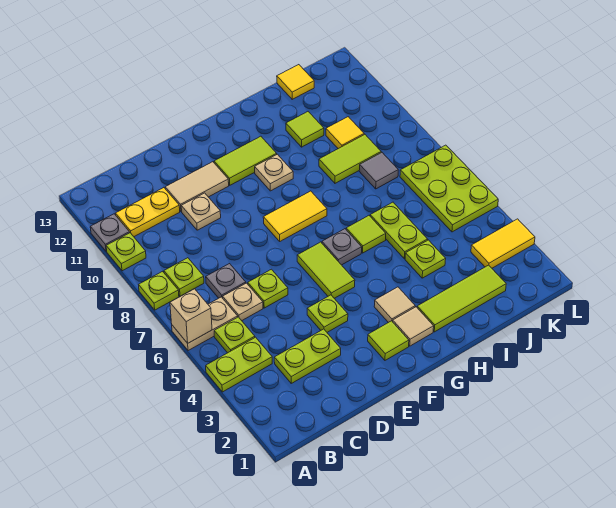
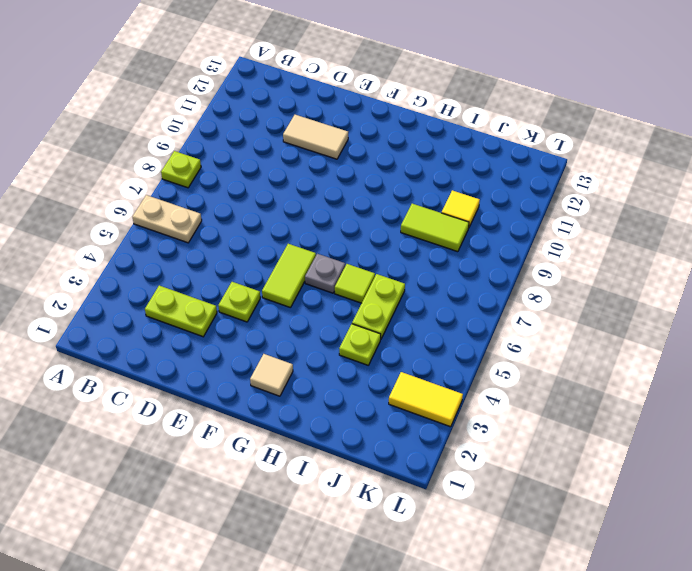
none -> lime 1x2 plate [206,337,272,392]
none -> lime 1x1 plate [106,233,146,271]
none -> grey 1x1 plate [90,214,130,251]
none -> lime 1x1 plate [214,317,255,353]

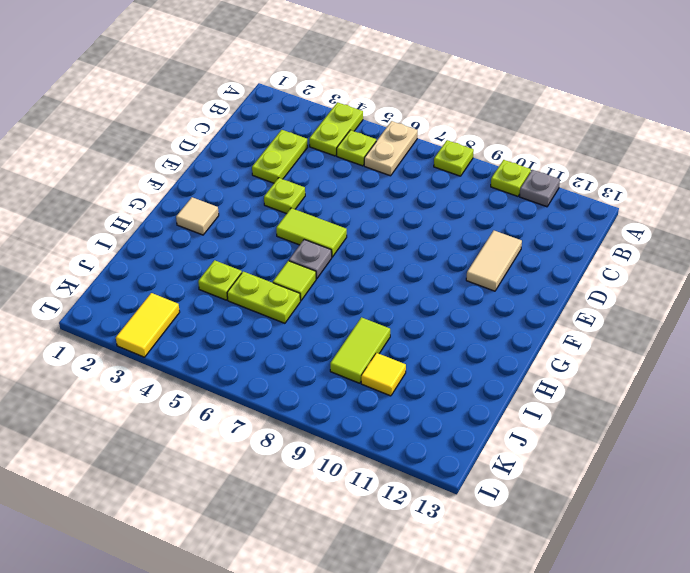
none -> lime 1x1 plate [164,258,204,296]
none -> yellow 1x2 plate [116,188,180,237]
none -> tan 1x1 plate [223,283,263,321]
none -> grey 1x1 plate [206,264,246,298]

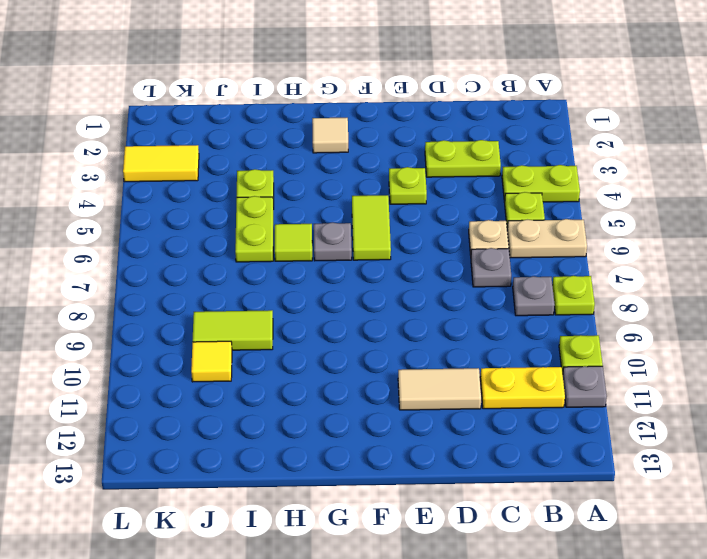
grey 1x1 plate [513,276,555,316] -> lime 1x1 plate [164,258,204,296]
none -> lime 1x1 plate [248,269,288,308]
none -> tan 1x1 plate [181,193,221,230]
none -> lime 1x1 tile [368,321,409,360]
none -> yellow 1x2 tile [263,191,327,241]

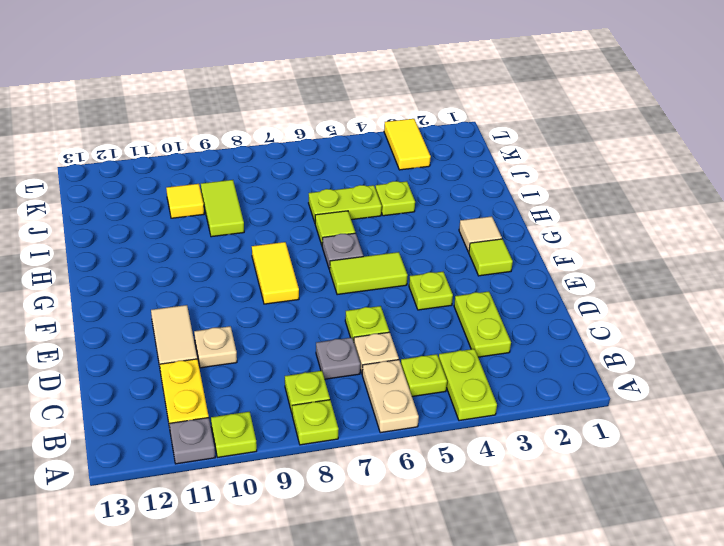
none -> lime 1x2 tile [214,136,277,185]
none -> tan 1x1 tile [374,287,415,323]
none -> tan 1x1 plate [255,154,293,191]
none -> lime 1x3 tile [417,265,506,332]

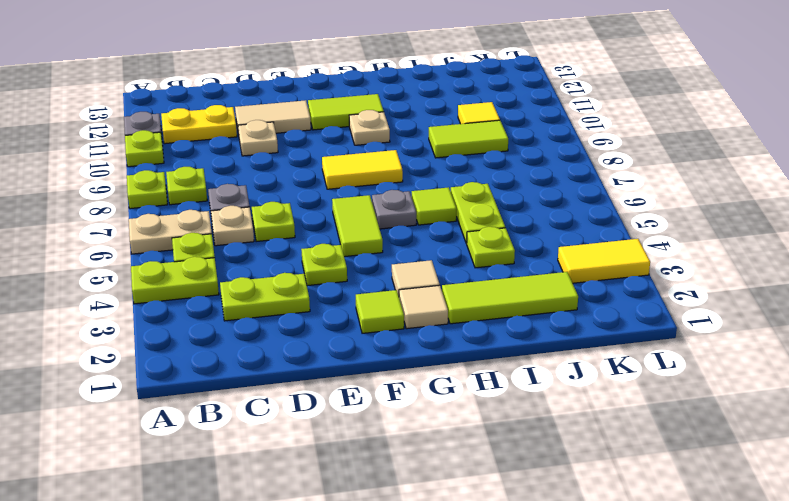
none -> lime 1x1 tile [286,112,324,147]
none -> grey 1x1 tile [359,152,398,189]
none -> yellow 1x1 tile [277,65,314,99]
none -> lime 2x3 plate [400,145,498,232]

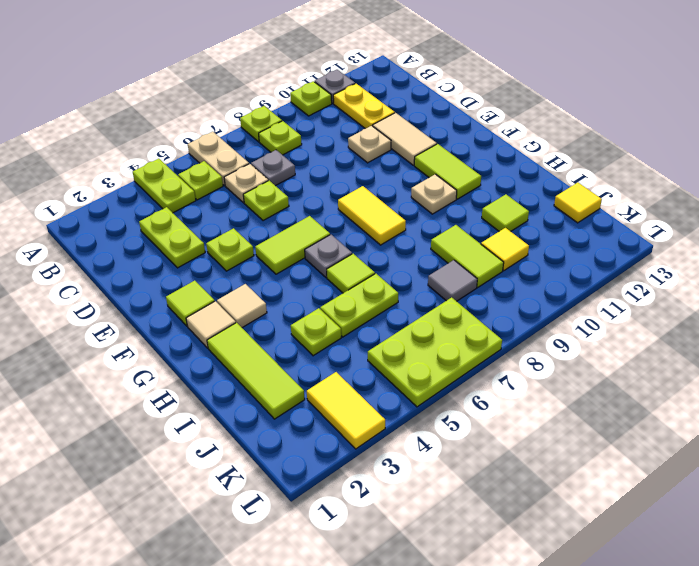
none -> tan 1x1 brick [170,289,212,343]

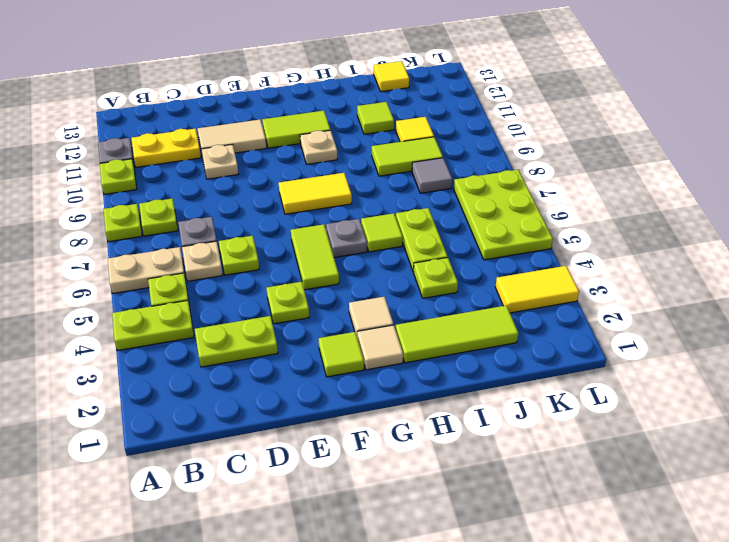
none -> tan 1x1 brick [170,289,212,343]

